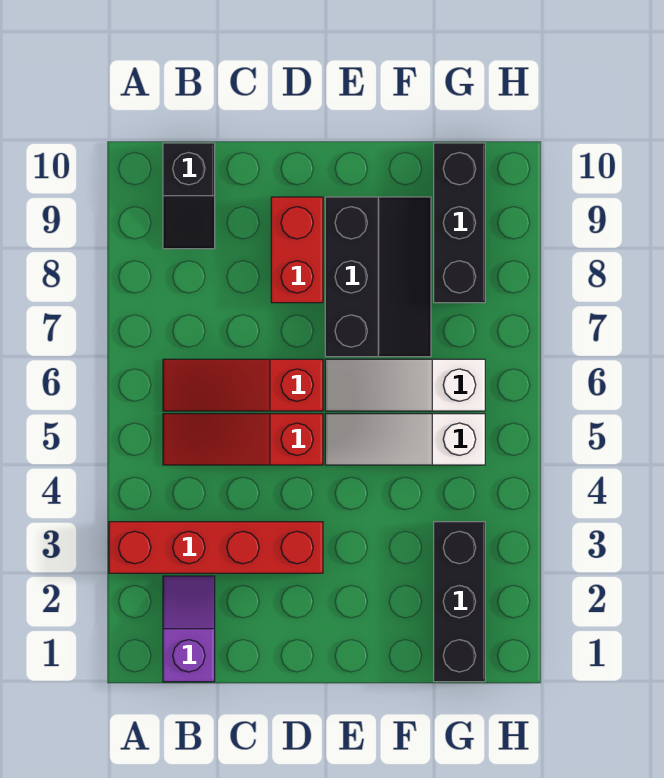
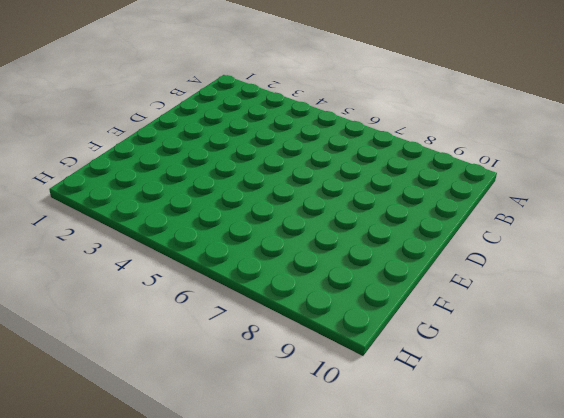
none -> red 1x4 brick [109,522,323,573]
none -> purple 1x2 slope [163,576,215,682]

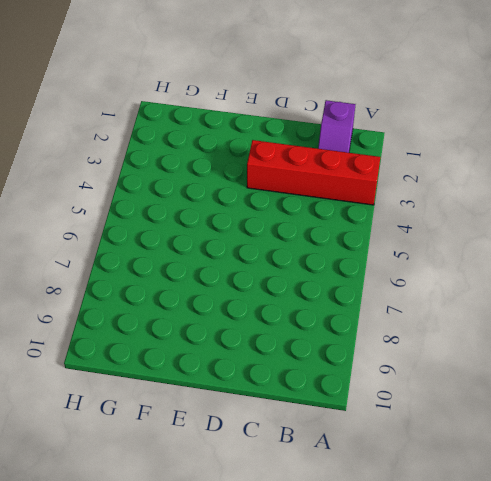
none -> red 1x3 slope [163,414,323,465]
none -> red 1x3 slope [163,359,323,411]

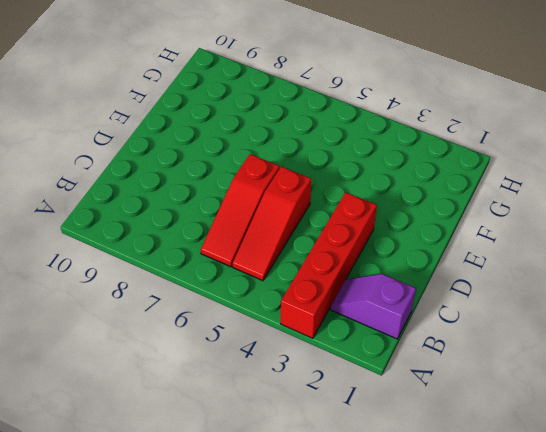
none -> black 1x2 slope [163,143,215,249]
none -> red 1x2 brick [271,197,323,303]

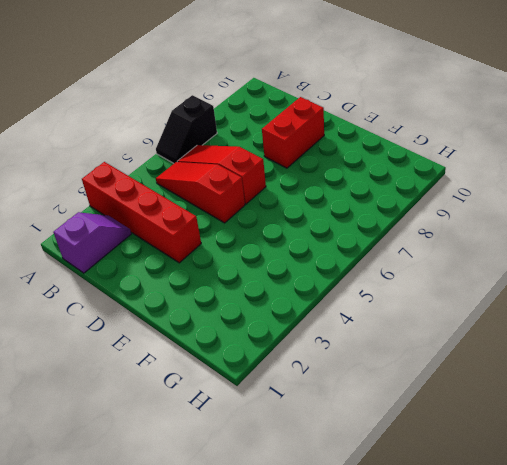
black 1x2 slope [156,95,217,163] -> black 1x2 slope moved to [163,143,215,249]
none -> white 1x3 slope [325,414,485,465]
none -> white 1x3 slope [325,359,485,411]

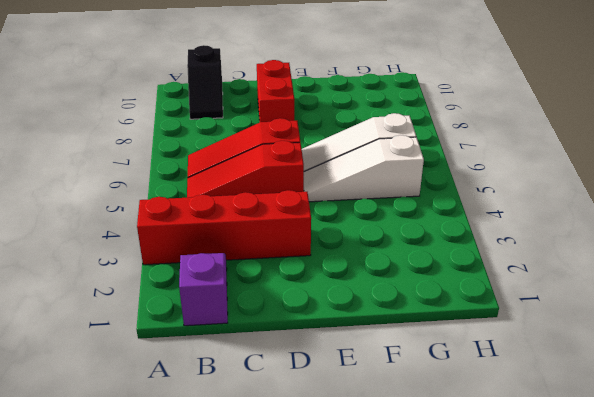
none -> black 2x3 slope [325,197,431,357]
none -> black 1x3 brick [434,522,485,682]

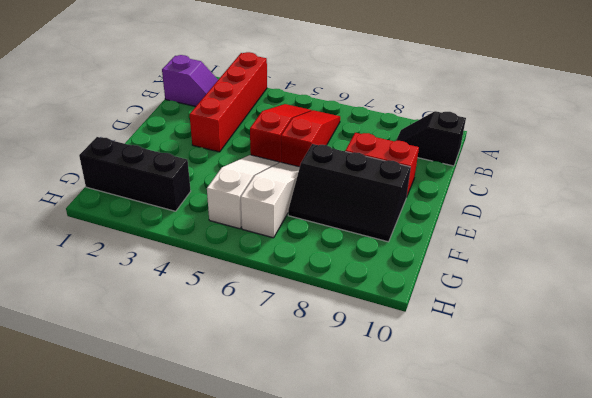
none -> black 1x3 brick [434,143,485,303]

